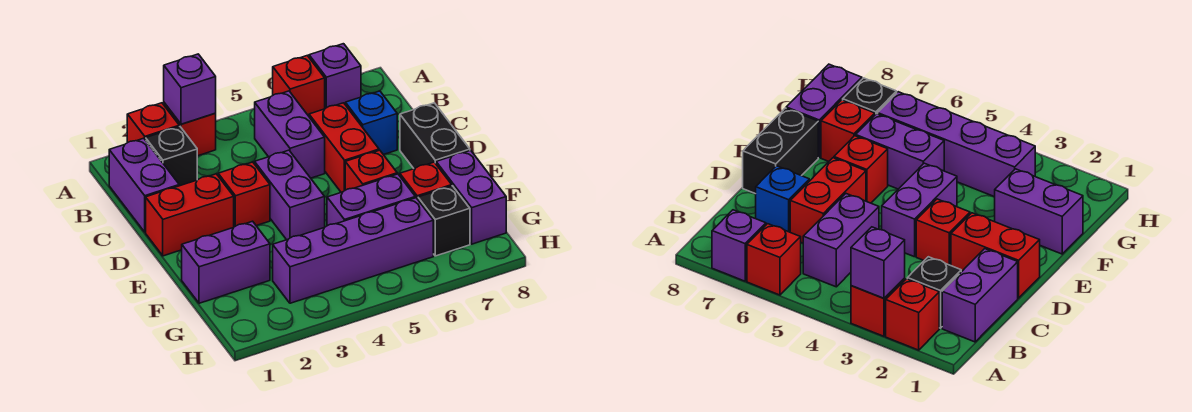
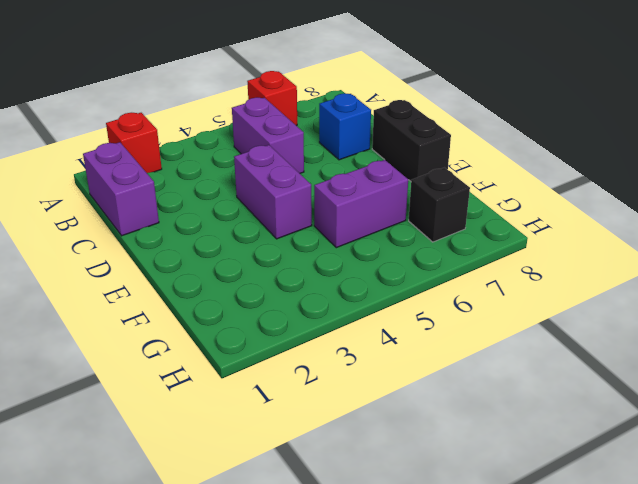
none -> red 1x1 brick [164,103,216,156]
none -> purple 1x1 brick [309,44,361,108]
none -> black 1x1 brick [146,127,197,186]

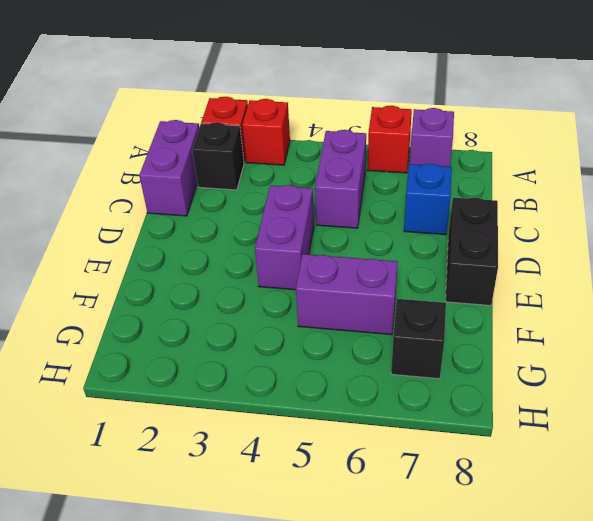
none -> red 1x2 brick [309,103,379,192]
none -> red 1x2 brick [146,174,234,256]
none -> red 1x1 brick [218,162,270,227]

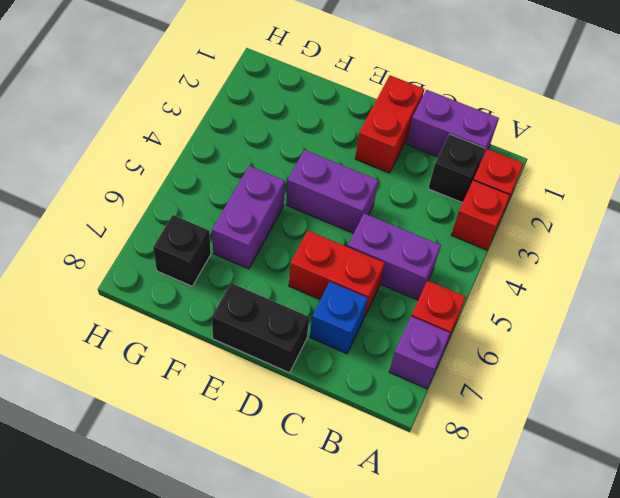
none -> red 1x1 brick [218,162,270,227]
none -> red 1x1 brick [345,150,397,190]
none -> purple 1x2 brick [182,221,270,303]

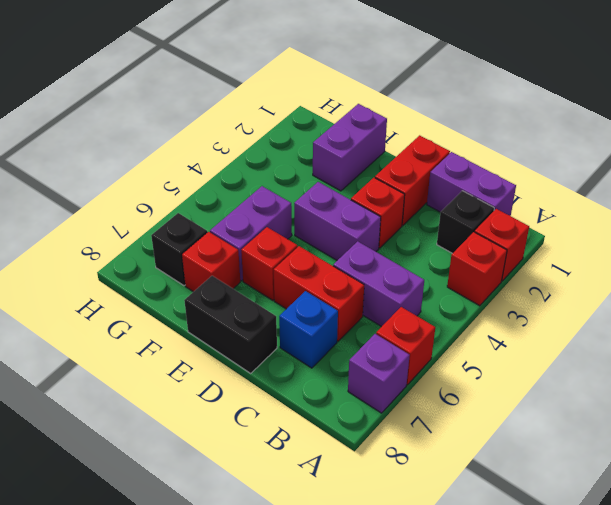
none -> purple 1x2 brick [436,150,506,244]
none -> purple 1x4 brick [273,198,433,303]
none -> purple 1x1 brick [164,54,216,124]

